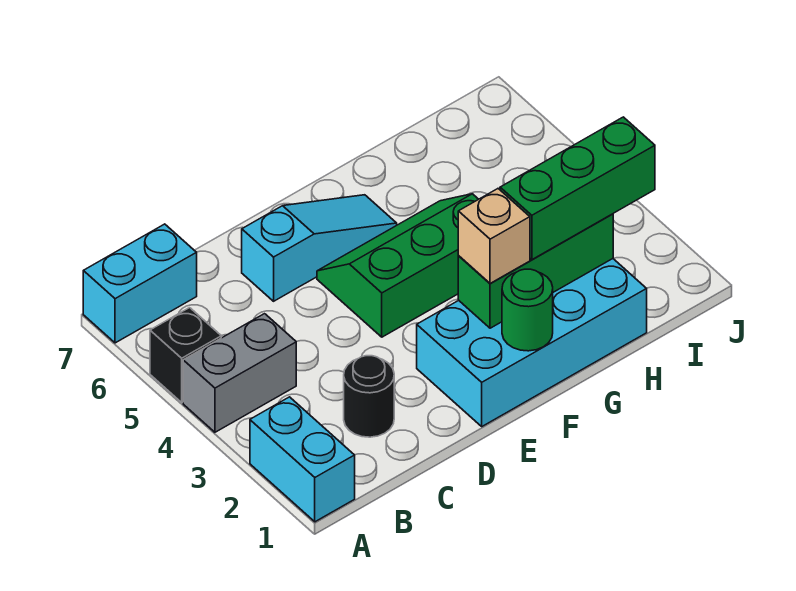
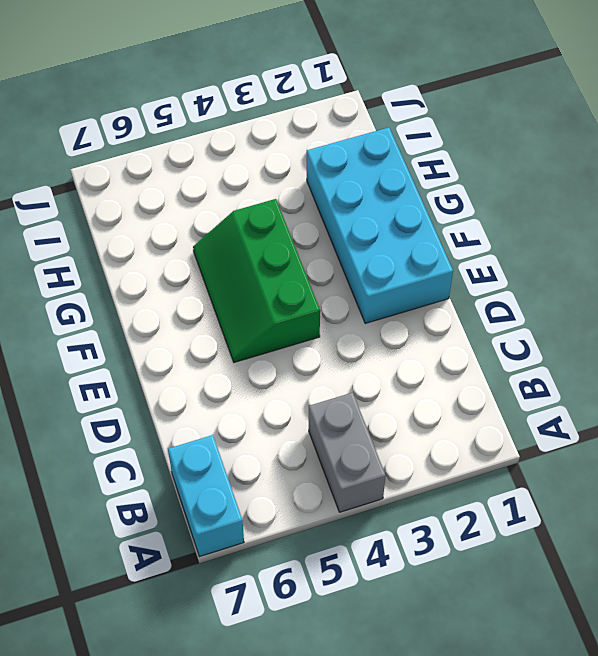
none -> cyan 1x2 brick [250,397,355,522]
none -> black 1x1 brick [150,308,221,402]
none -> black 1x1 round brick [344,356,394,437]

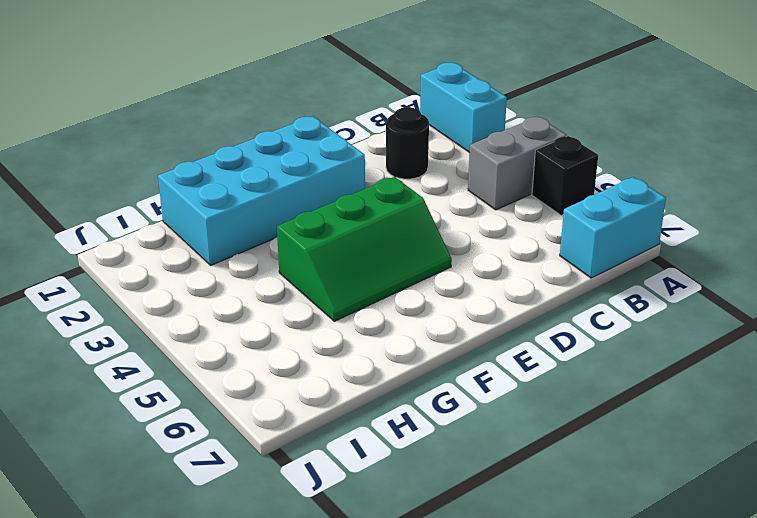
none -> cyan 1x3 slope [242,195,397,301]
none -> green 1x1 round brick [502,269,553,351]
none -> green 1x3 brick [458,214,613,328]

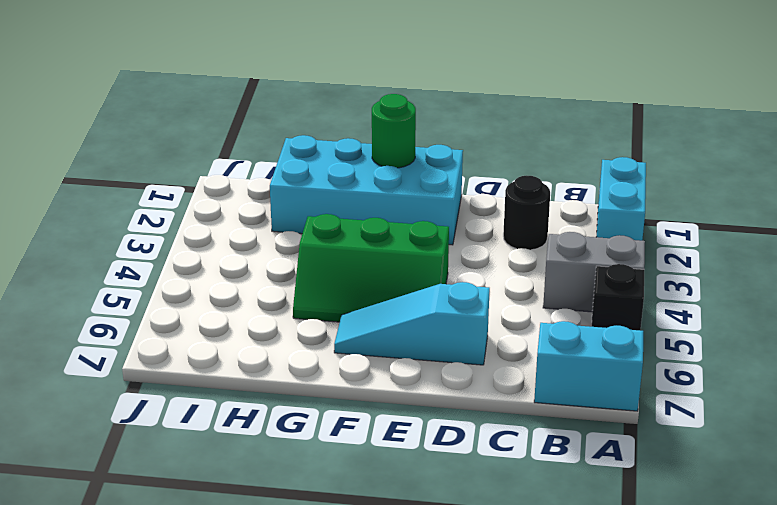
none -> green 1x3 brick [458,214,613,328]
none -> tan 1x1 brick [458,189,530,283]
none -> green 1x3 brick [500,117,655,260]

